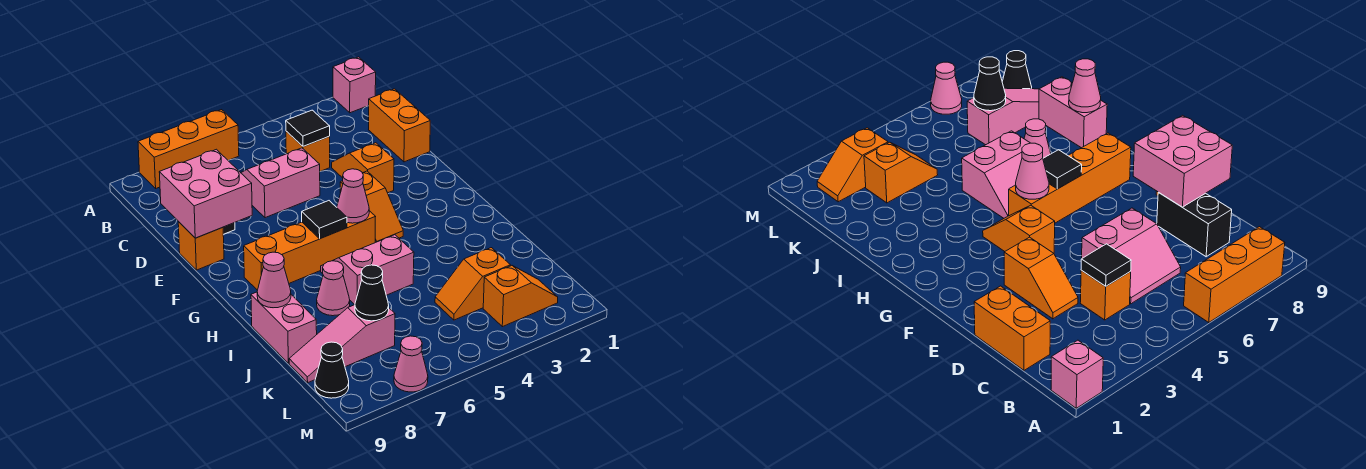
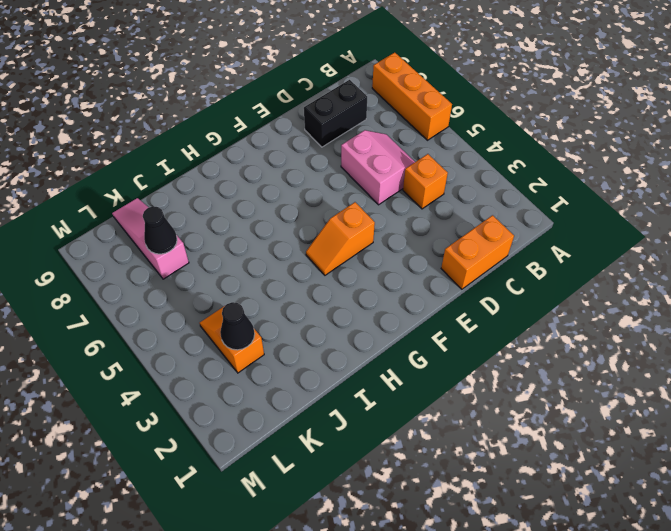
black 1x1 cone [220,302,255,350] -> black 1x1 cone moved to [315,342,349,398]
none -> pink 1x1 brick [333,57,376,113]
none -> orange 1x2 slope [332,143,394,193]
none -> orange 1x1 brick [178,222,224,270]

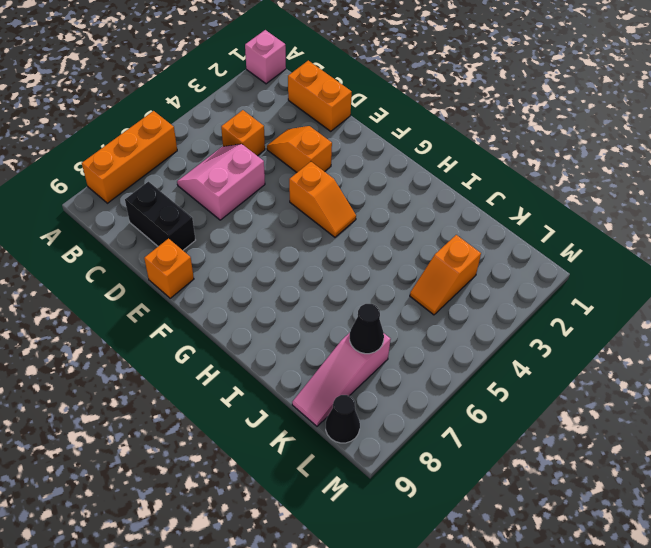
none -> orange 1x4 brick [244,211,375,290]
none -> pink 2x2 slope [321,235,414,305]
none -> pink 1x1 cone [317,261,350,316]

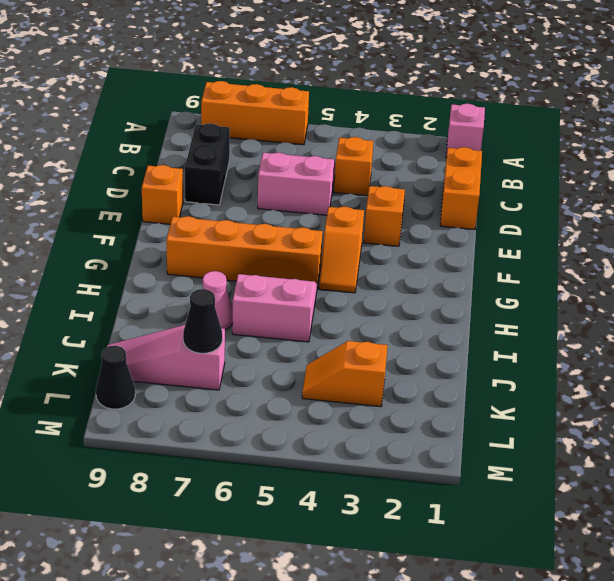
none -> pink 1x2 brick [251,292,317,363]
none -> orange 1x2 slope [483,266,558,327]
none -> pink 1x1 cone [394,336,428,392]

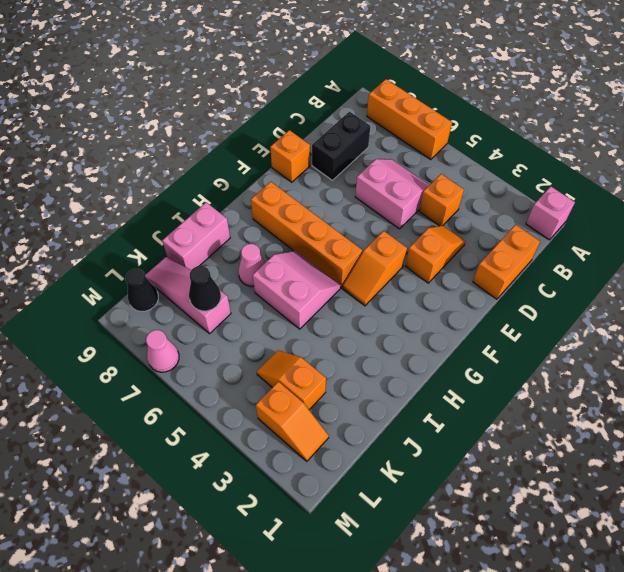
none -> black 1x1 tile [286,110,330,146]
none -> pink 2x2 brick [159,149,252,238]
none -> pink 1x1 cone [337,169,369,223]

